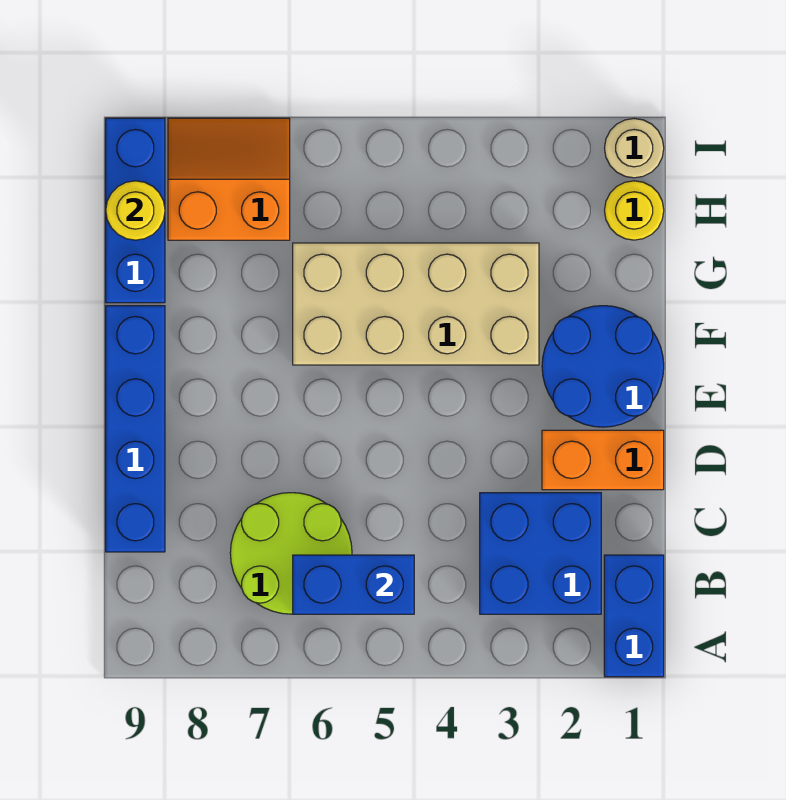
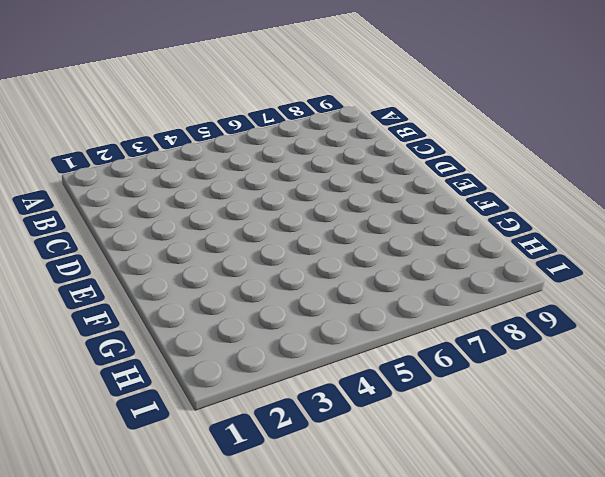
none -> blue 1x2 brick [604,555,664,677]
none -> blue 2x2 brick [480,493,601,614]
none -> lime 2x2 round brick [230,493,352,614]

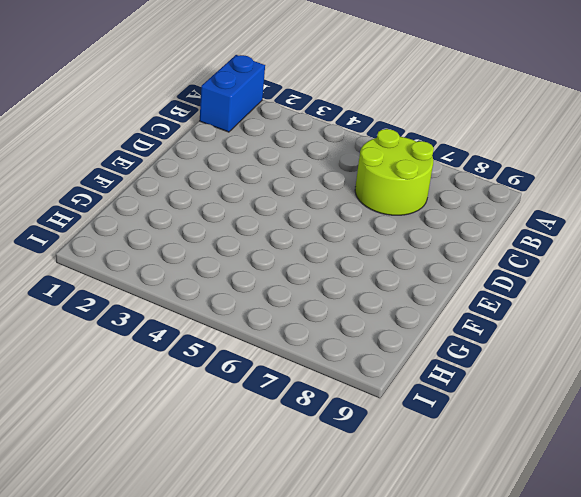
none -> blue 2x2 brick [480,493,601,614]
none -> blue 1x4 brick [106,306,165,552]
none -> orange 1x2 brick [542,430,664,490]

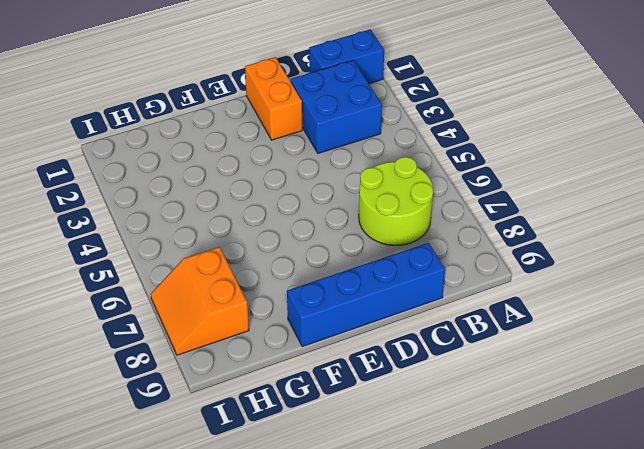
none -> blue 2x2 round brick [542,306,664,427]
none -> tan 2x4 brick [293,243,539,365]
none -> blue 1x3 brick [106,118,165,303]

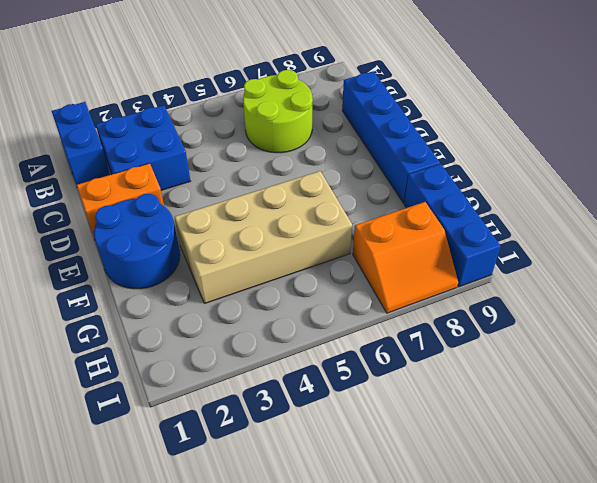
none -> yellow 1x1 round brick [605,181,664,240]
none -> tan 1x1 round brick [605,119,664,178]
none -> blue 1x2 brick [293,555,414,614]

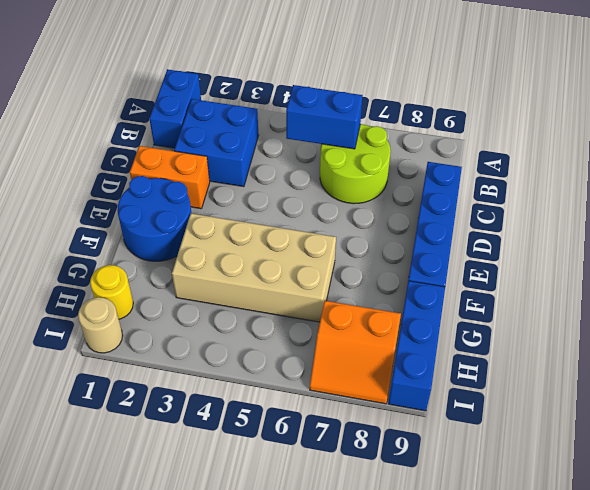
none -> yellow 1x1 round brick [106,181,165,240]

